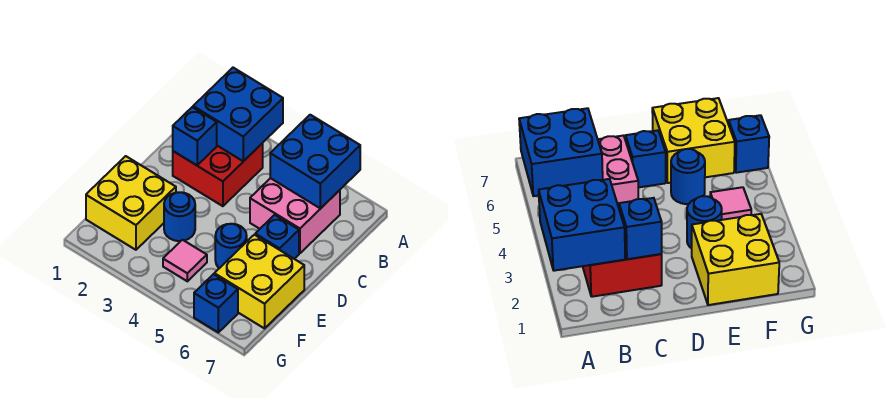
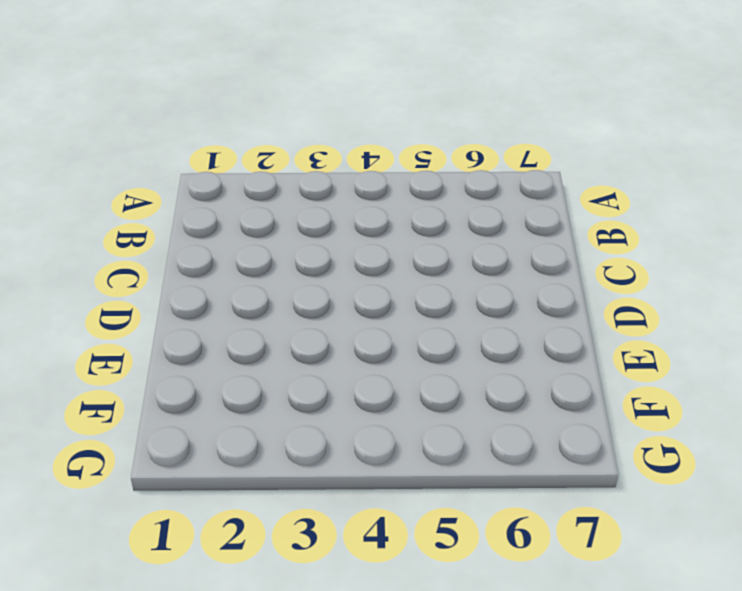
none -> red 2x2 brick [173,143,263,206]
none -> pink 2x2 brick [250,178,340,253]
none -> blue 1x1 brick [255,215,299,259]

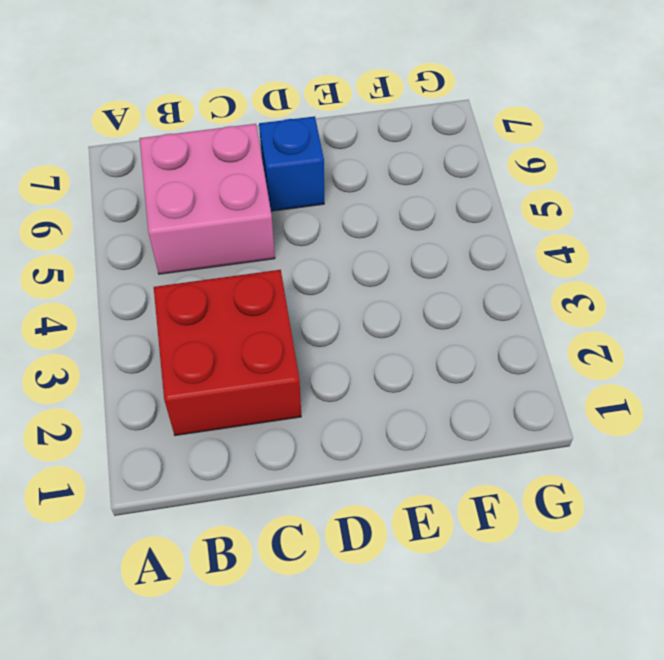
none -> yellow 2x2 brick [86,156,176,250]
none -> blue 1x1 round brick [164,192,195,241]
none -> blue 1x1 round brick [215,224,247,268]

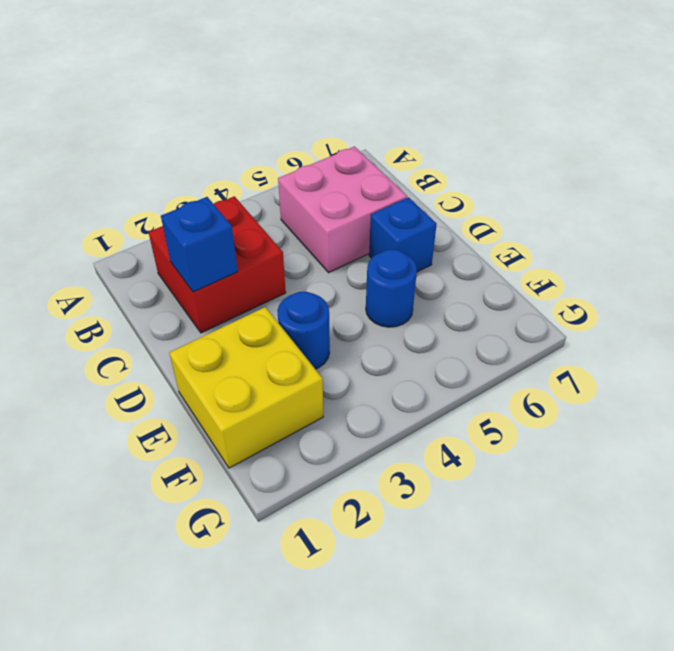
none -> yellow 2x2 brick [214,235,304,328]
none -> pink 1x1 tile [163,240,207,281]
none -> blue 1x1 brick [194,274,238,332]

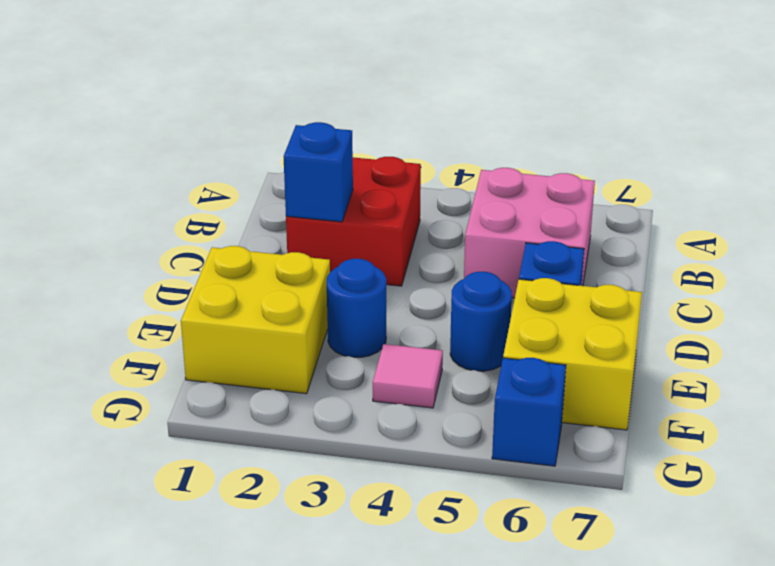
none -> blue 2x2 brick [193,68,283,161]
none -> blue 2x2 brick [270,115,360,208]

